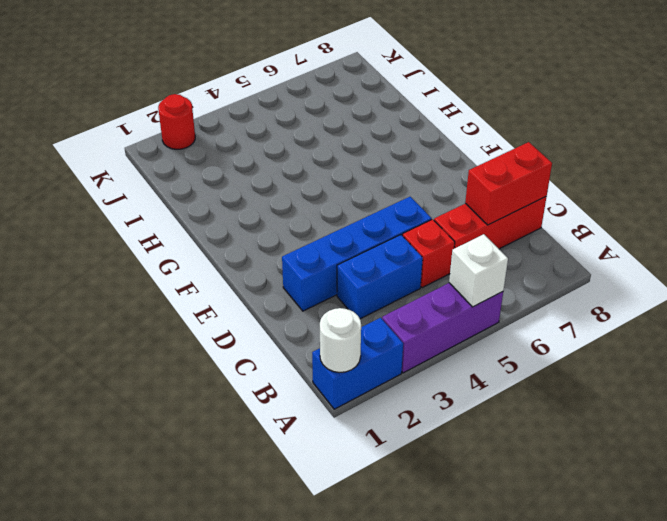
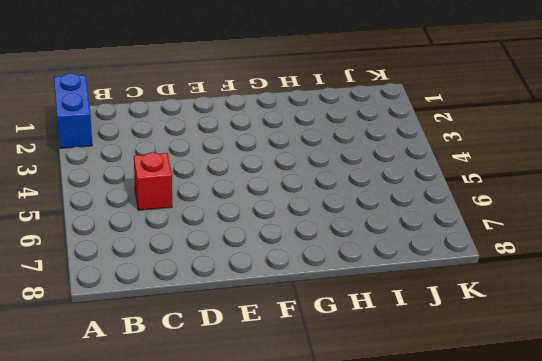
none -> purple 1x3 brick [382,283,503,373]
none -> blue 1x2 brick [337,235,423,319]

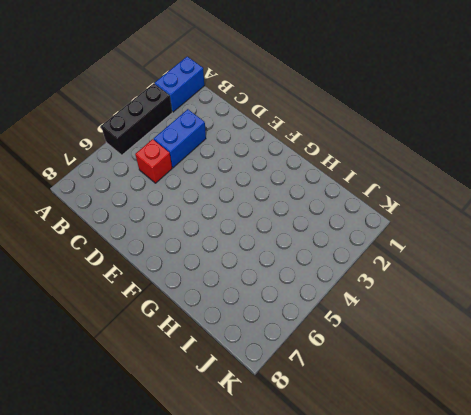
black 1x3 brick [101,83,172,155] -> purple 1x3 brick [382,283,503,373]
none -> red 1x3 brick [434,197,546,249]
none -> blue 1x4 brick [282,197,432,311]

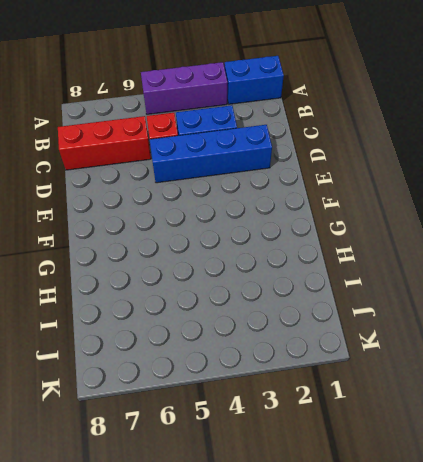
none -> red 1x1 round brick [158,94,195,149]
none -> white 1x1 round brick [320,308,361,373]

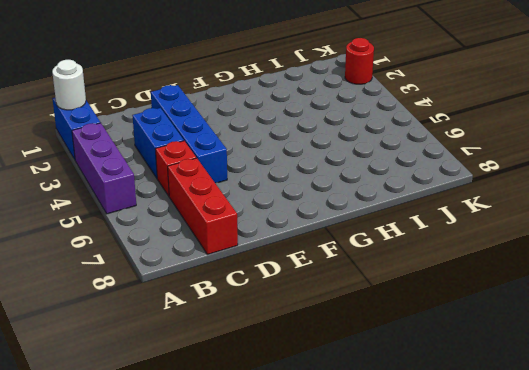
none -> white 1x1 brick [449,234,508,307]
none -> red 1x2 brick [465,142,552,225]

